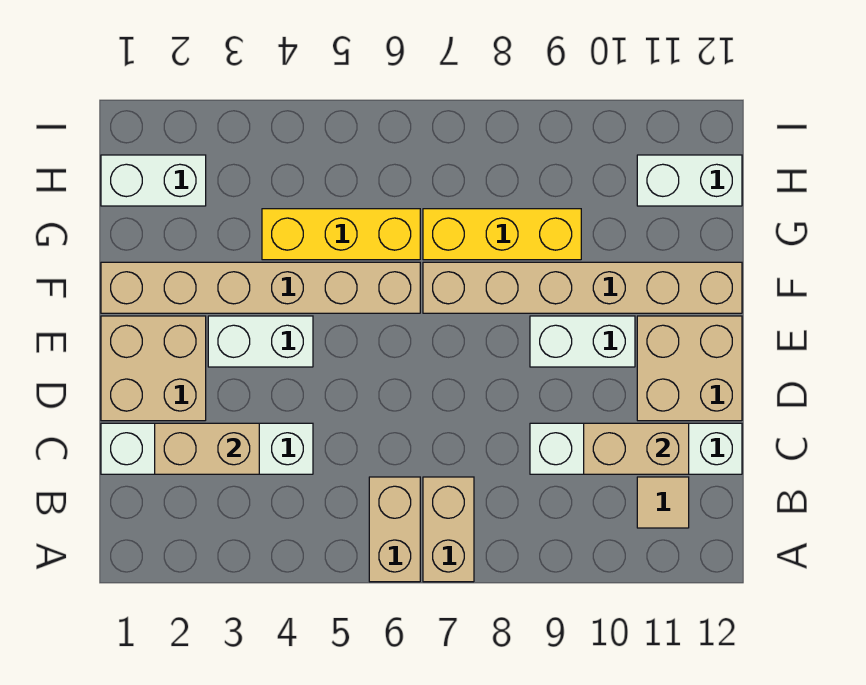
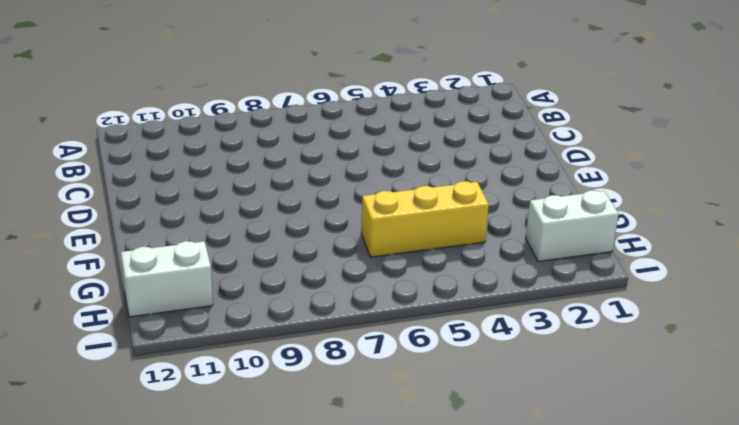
none -> tan 1x2 brick [369,477,420,582]
none -> tan 1x2 brick [423,477,474,582]
none -> tan 1x1 tile [637,477,689,528]

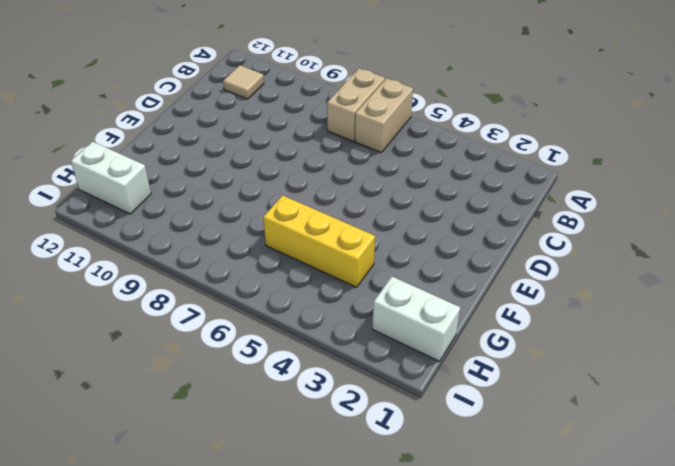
none -> white 1x4 brick [101,423,313,474]
none -> white 1x4 brick [530,423,742,474]
none -> tan 2x2 brick [101,316,206,421]

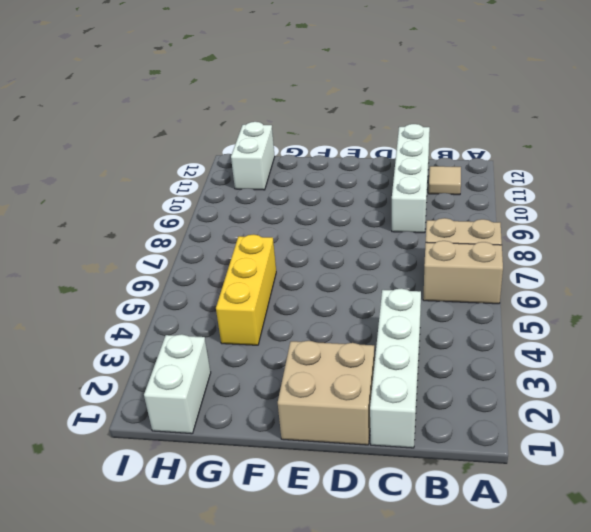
none -> tan 2x2 brick [637,316,742,421]
none -> white 1x2 brick [208,316,313,367]
none -> white 1x2 brick [530,316,635,367]

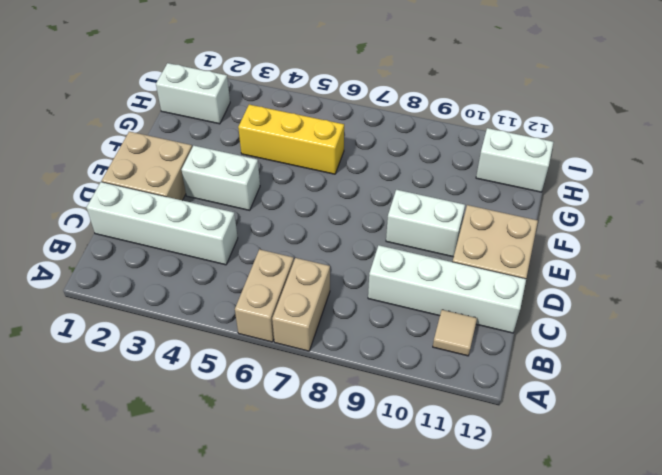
none -> tan 1x6 brick [101,262,420,313]
none -> tan 1x6 brick [423,262,742,313]
none -> yellow 1x3 brick [423,209,581,260]

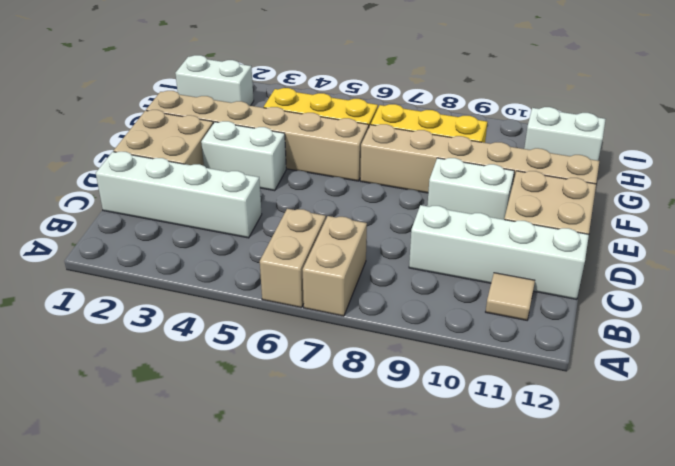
none -> tan 1x2 brick [155,423,259,474]
none -> tan 1x2 brick [584,423,689,474]

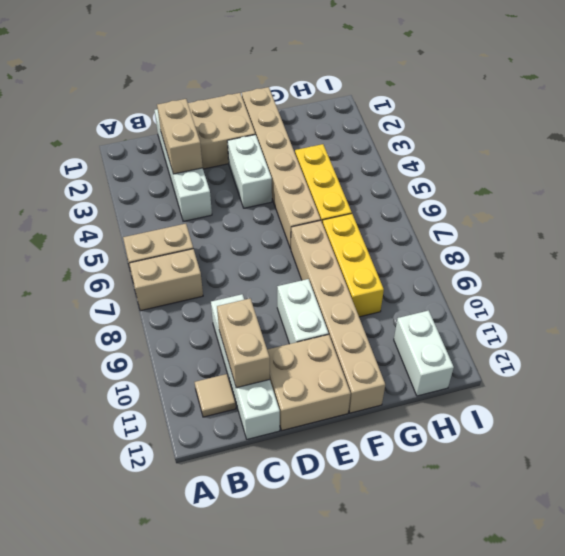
none -> white 1x2 brick [101,155,206,206]

